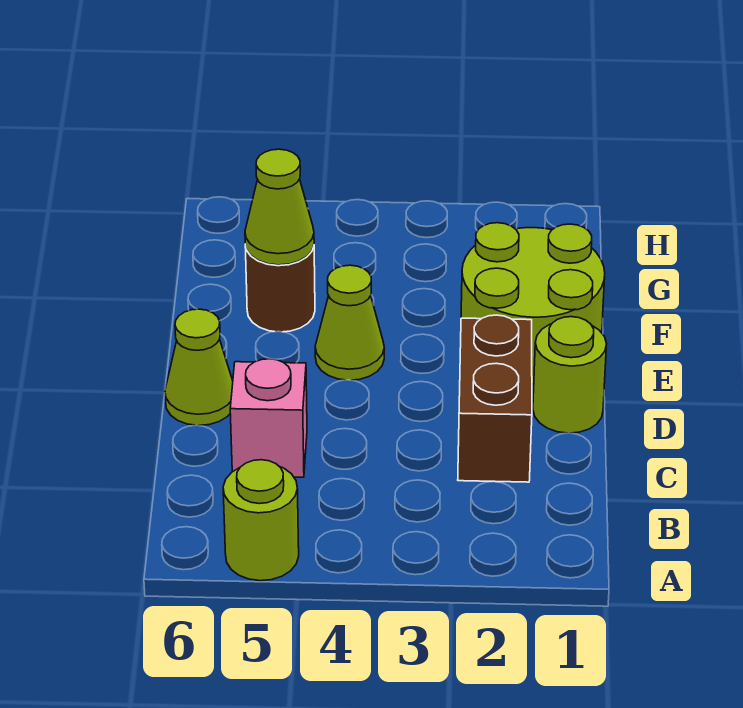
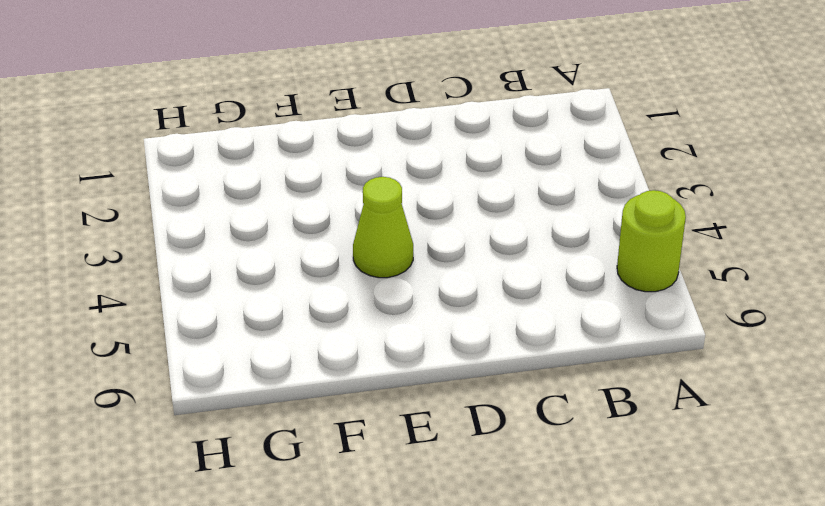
none -> brown 1x2 brick [458,315,532,482]
none -> pink 1x1 brick [230,359,307,477]

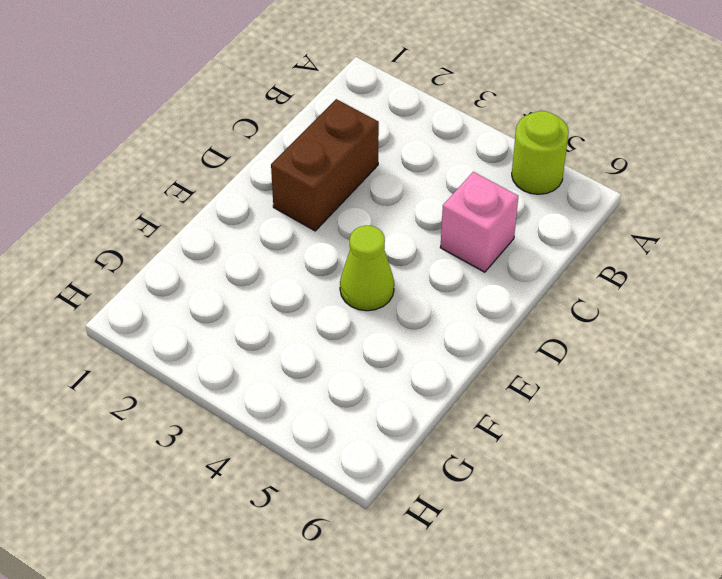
none -> lime 1x1 round brick [533,317,607,433]
none -> lime 1x1 cone [165,309,233,426]

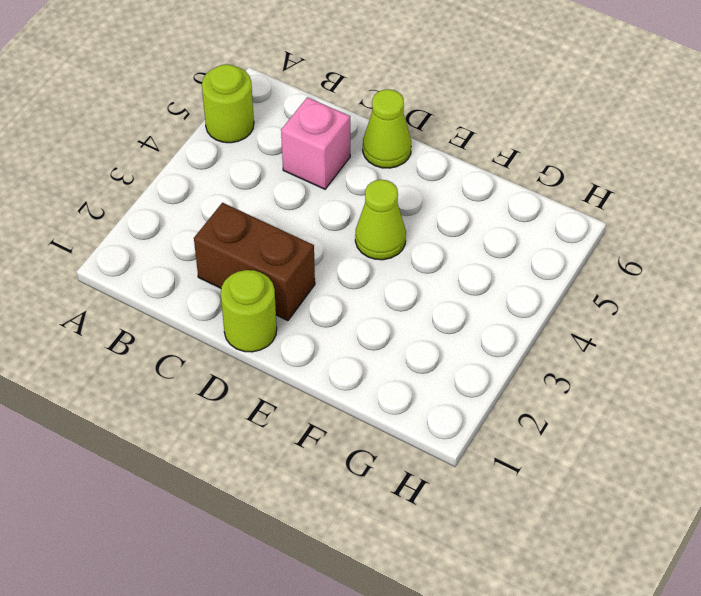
none -> lime 2x2 round brick [461,223,605,384]
none -> brown 1x1 round brick [245,245,315,332]

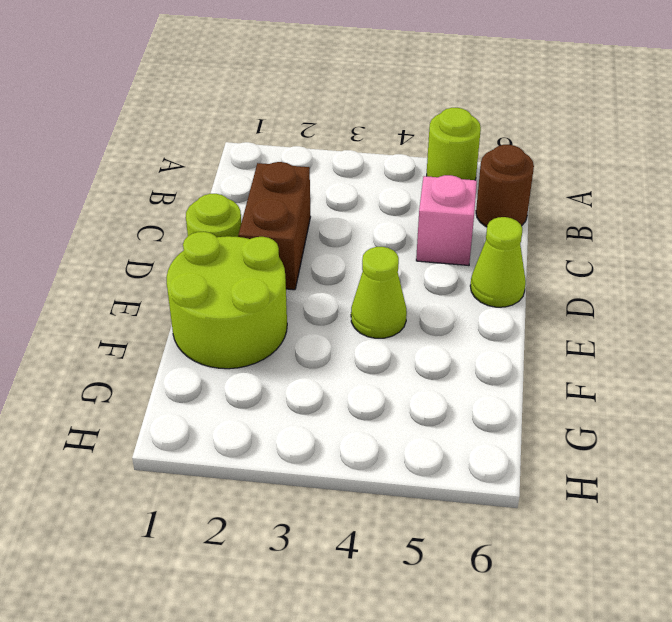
brown 1x1 round brick [476,145,534,227] -> brown 1x1 round brick moved to [245,245,315,332]
none -> lime 1x1 cone [245,149,314,265]

